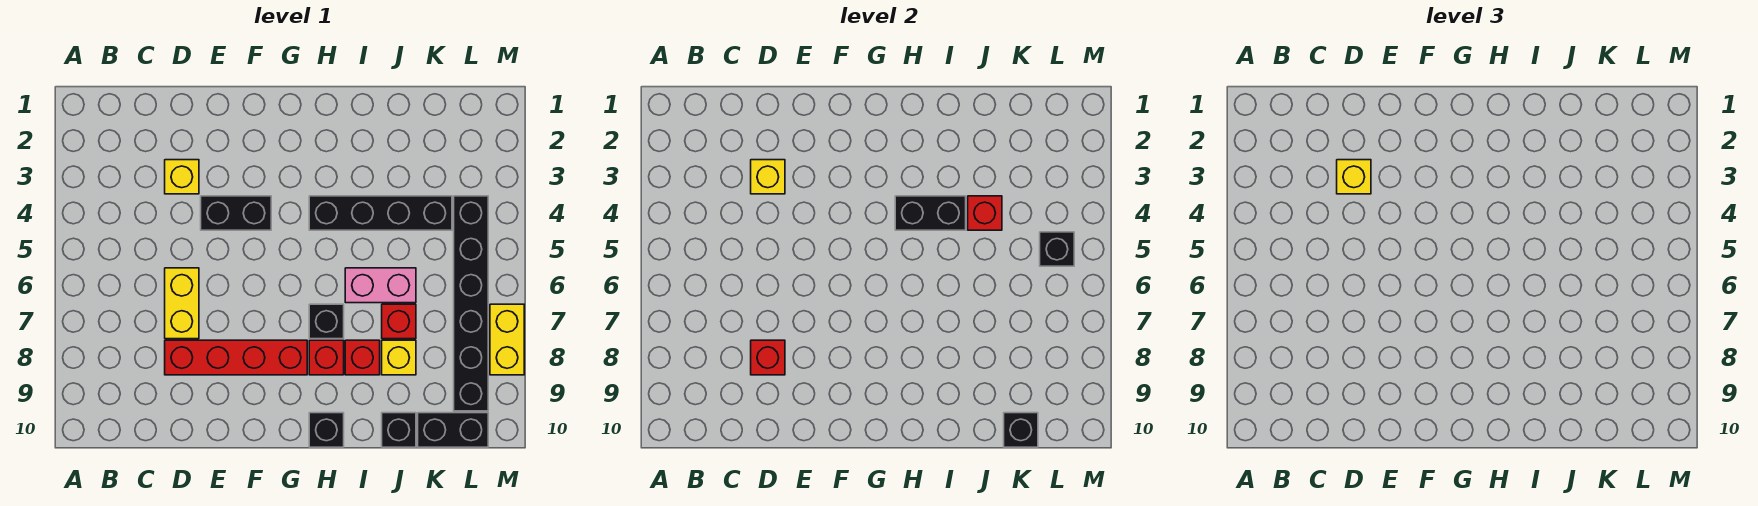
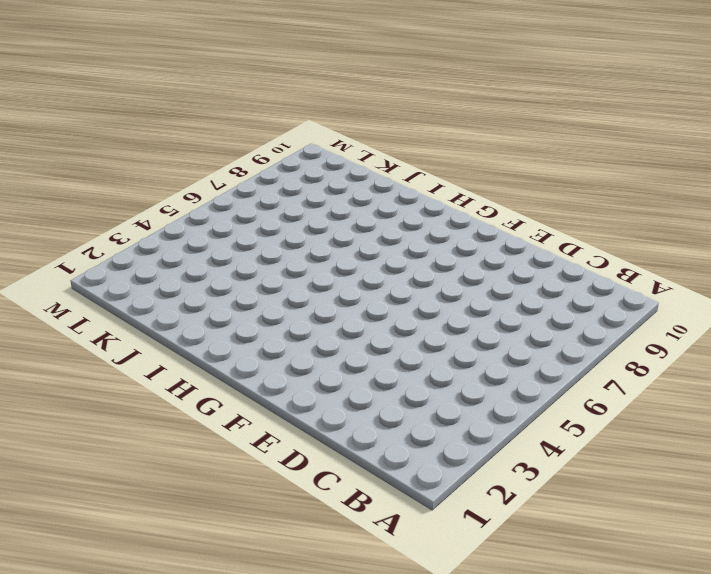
none -> yellow 1x1 brick [165,160,199,194]
none -> yellow 1x2 brick [165,268,199,339]
none -> red 1x4 brick [165,340,307,375]

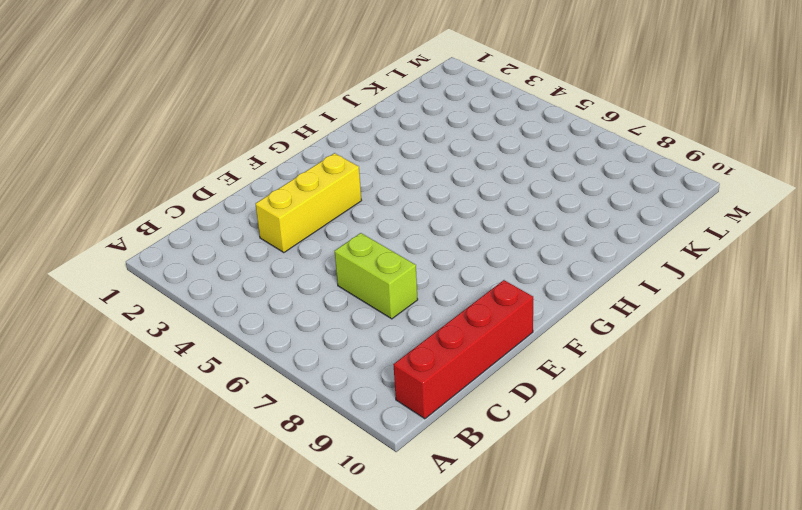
red 1x4 brick [393,280,533,419] -> red 1x4 brick moved to [165,340,307,375]
yellow 1x3 brick [256,153,361,253] -> yellow 1x1 brick [165,160,199,194]
lime 1x2 brick [335,233,418,319] -> yellow 1x2 brick [165,268,199,339]
none -> black 1x2 brick [201,196,271,230]
none -> black 1x4 brick [309,196,452,230]
none -> black 1x1 brick [309,304,344,339]

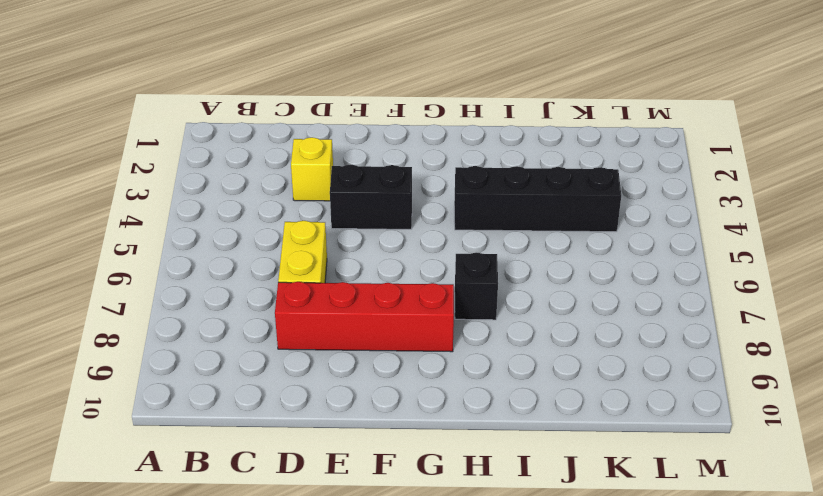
none -> red 1x1 brick [309,340,344,375]
none -> black 1x1 brick [309,413,344,447]
none -> pink 1x2 brick [345,268,416,303]

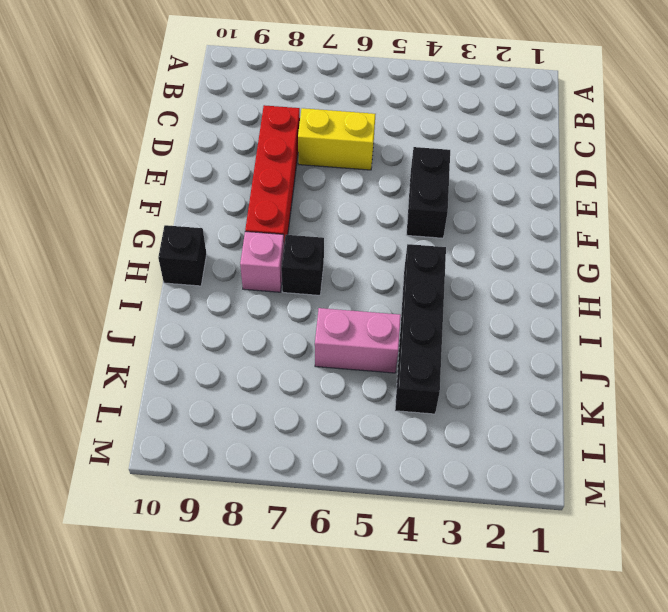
pink 1x1 brick [240,232,284,292] -> red 1x1 brick [309,340,344,375]
pink 1x2 brick [315,308,401,373] -> pink 1x2 brick turned to [345,268,416,303]
none -> yellow 1x1 brick [165,160,199,194]
none -> red 1x1 brick [345,340,380,375]
none -> red 1x1 brick [382,304,416,339]

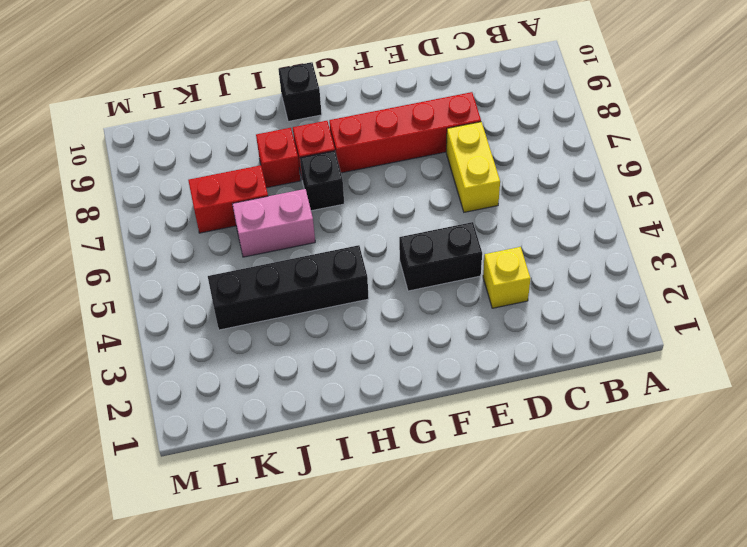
red 1x2 brick [188,165,268,233] -> red 1x1 brick [382,304,416,339]
none -> yellow 1x1 brick [382,340,416,375]
none -> black 1x1 brick [382,413,416,447]
none -> black 1x2 brick [418,413,488,447]

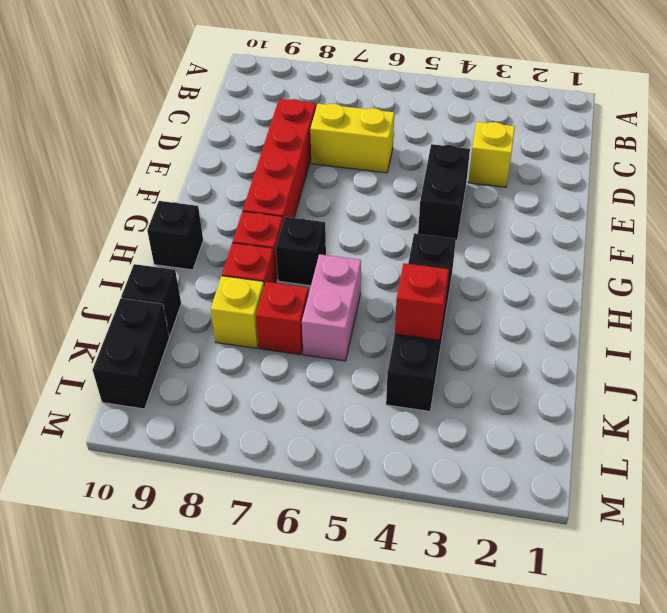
none -> black 1x6 brick [454,196,488,411]
none -> yellow 1x2 brick [490,304,524,375]
none -> yellow 1x1 brick [751,160,785,194]

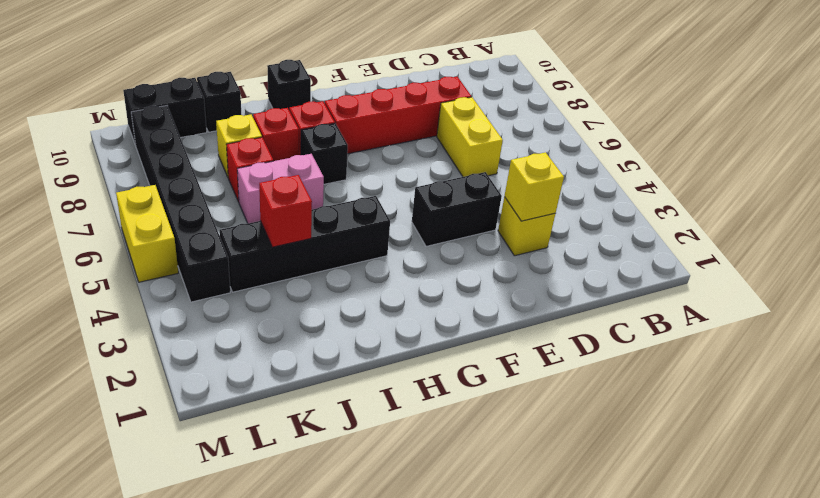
yellow 1x2 brick [116,185,178,282] -> yellow 1x2 brick moved to [490,304,524,375]
none -> red 1x1 brick [751,340,785,375]
none -> black 1x2 brick [895,196,966,230]
none -> black 1x1 brick [1004,413,1038,447]

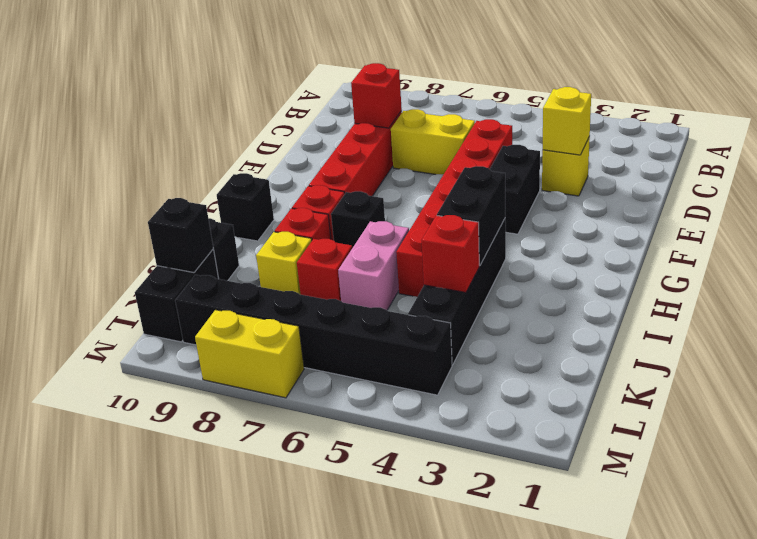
red 1x6 brick [396,119,512,297] -> none
none -> black 1x1 brick [1040,232,1074,266]
none -> yellow 1x1 brick [1337,160,1371,194]

